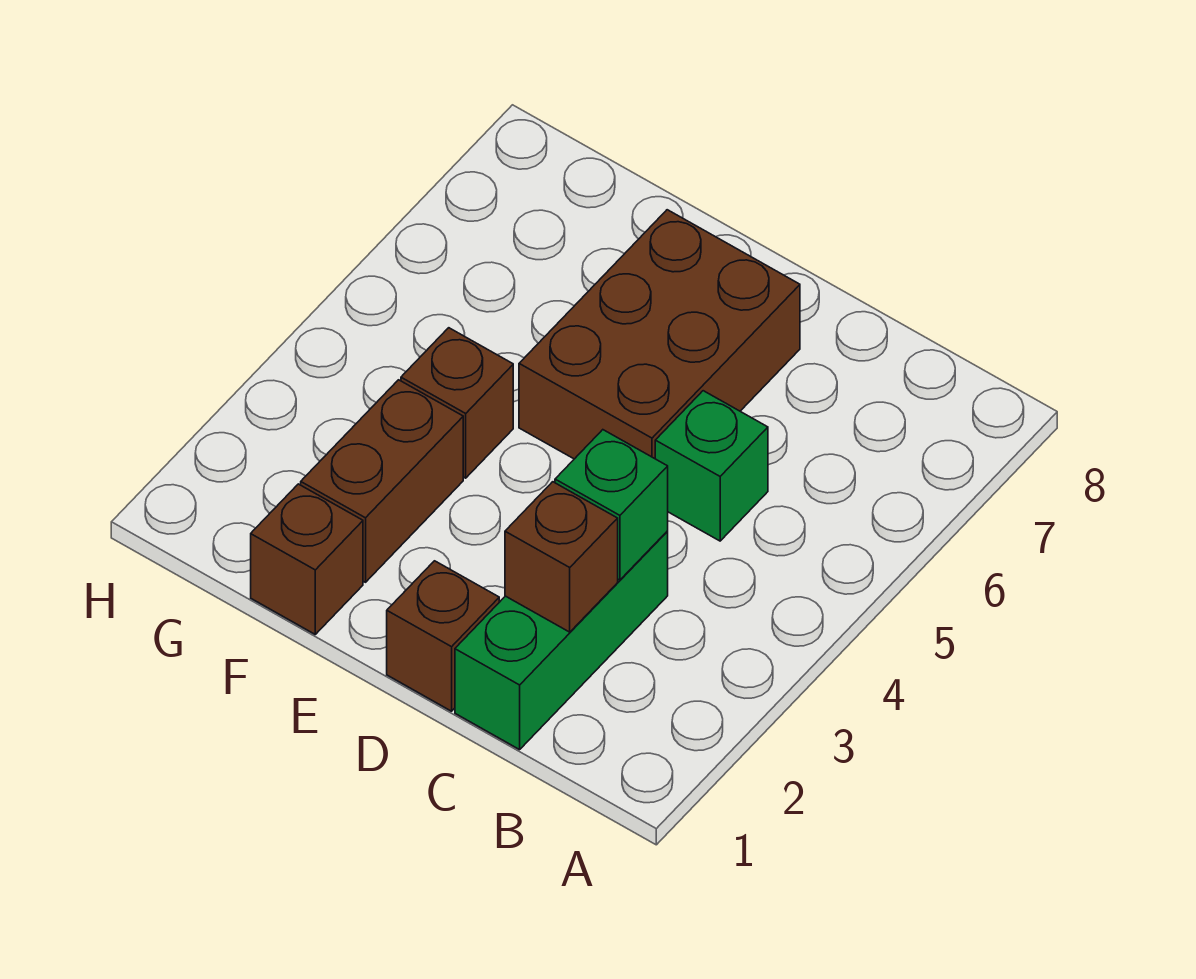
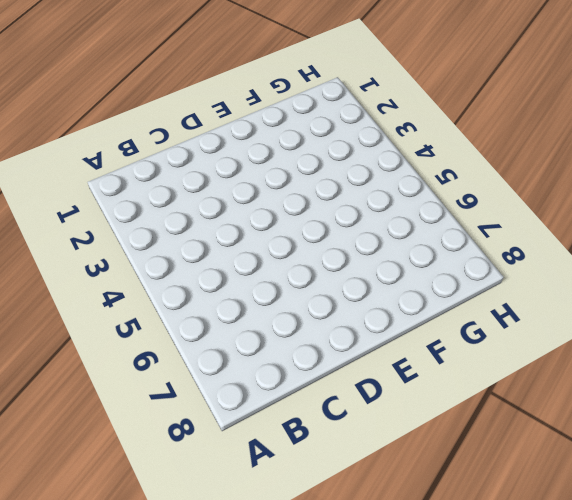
none -> green 1x3 brick [455,532,668,750]
none -> green 1x1 brick [655,391,768,541]

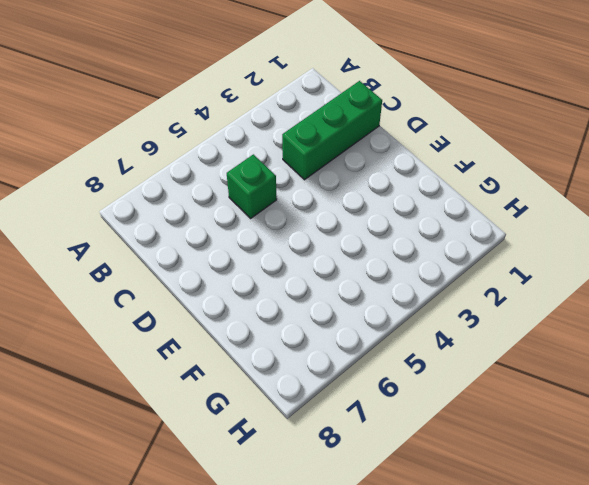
none -> brown 1x1 brick [387,561,499,711]
none -> brown 2x3 brick [519,210,800,459]

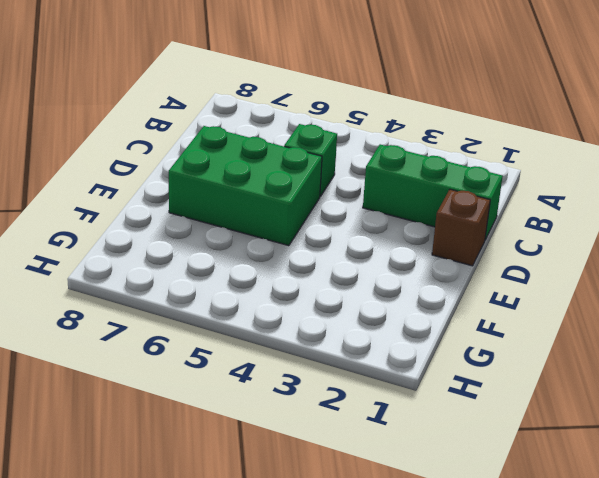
green 2x3 brick [169,126,322,246] -> brown 2x3 brick [519,210,800,459]
none -> brown 1x1 brick [251,484,363,634]
none -> brown 1x2 brick [301,380,463,582]

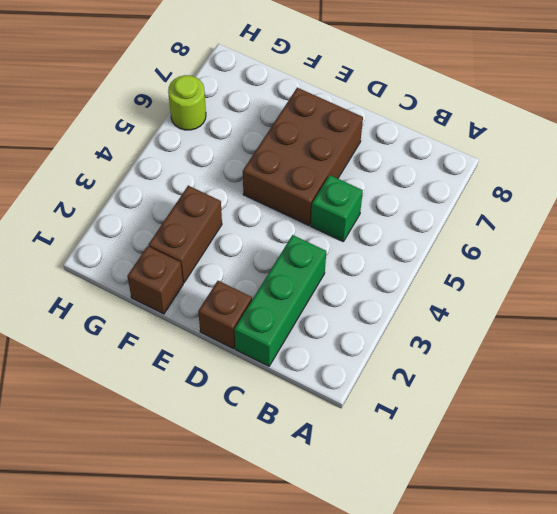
lime 1x1 round brick [168,75,206,130] -> none
none -> brown 1x1 brick [401,328,513,478]
none -> brown 1x1 brick [505,482,618,632]

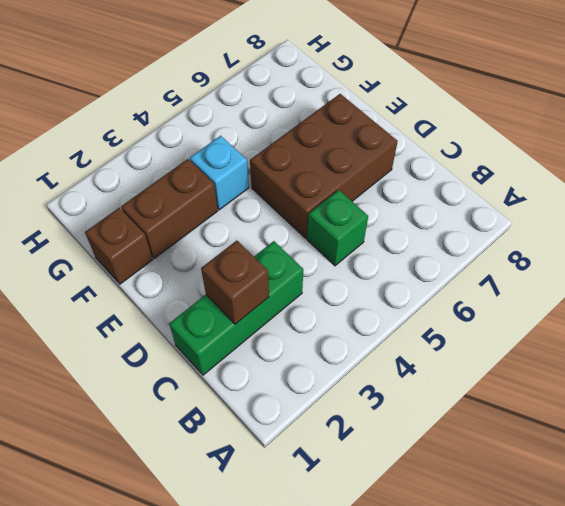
cyan 1x1 brick [190,136,249,210] -> brown 1x1 brick [401,328,513,478]
none -> brown 1x1 brick [387,561,499,711]
none -> green 1x1 brick [555,430,668,580]

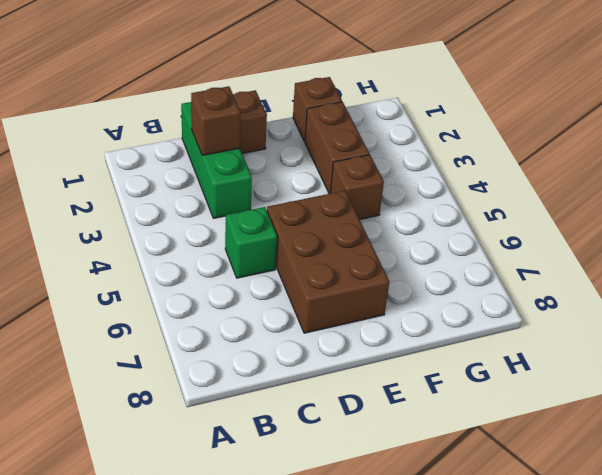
none -> green 1x1 brick [555,430,668,580]

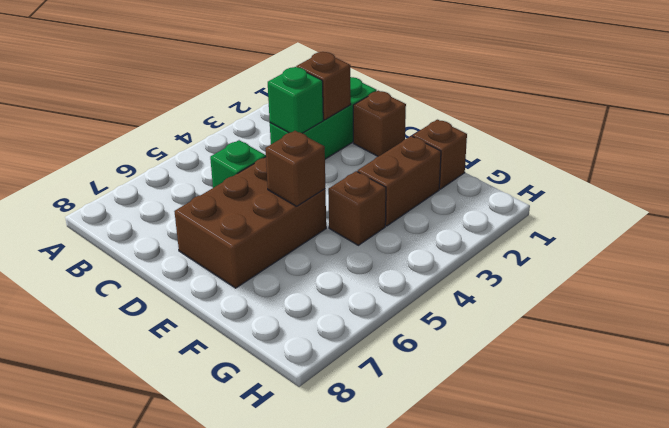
brown 1x1 brick [265,131,325,206] -> none

